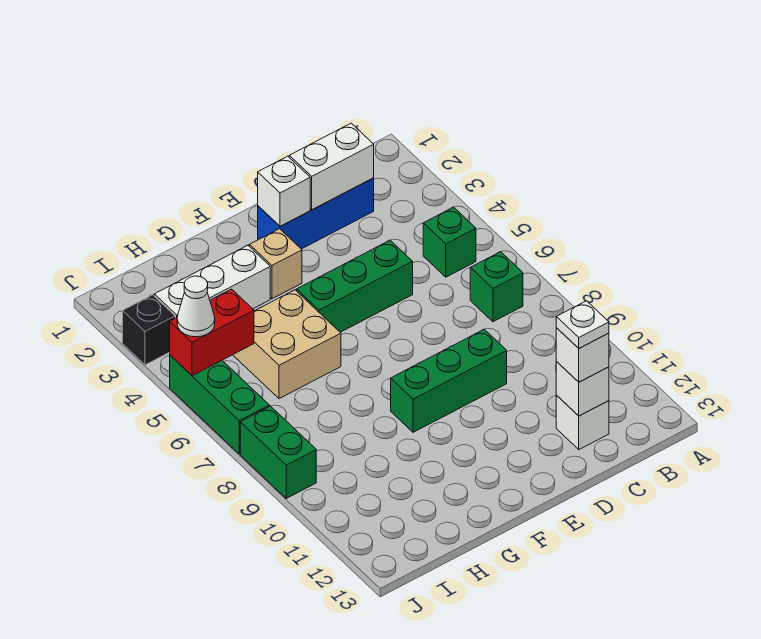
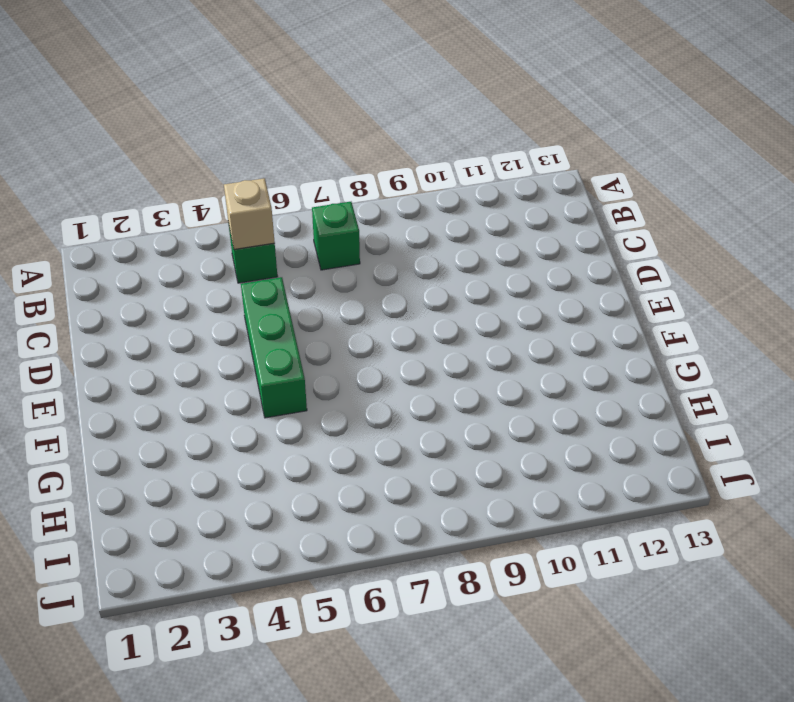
tan 1x1 brick [224,178,275,250] -> tan 1x1 brick moved to [249,229,302,299]
none -> blue 1x3 brick [258,178,374,249]
none -> white 1x1 brick [556,395,609,449]
none -> green 1x3 brick [391,329,507,432]

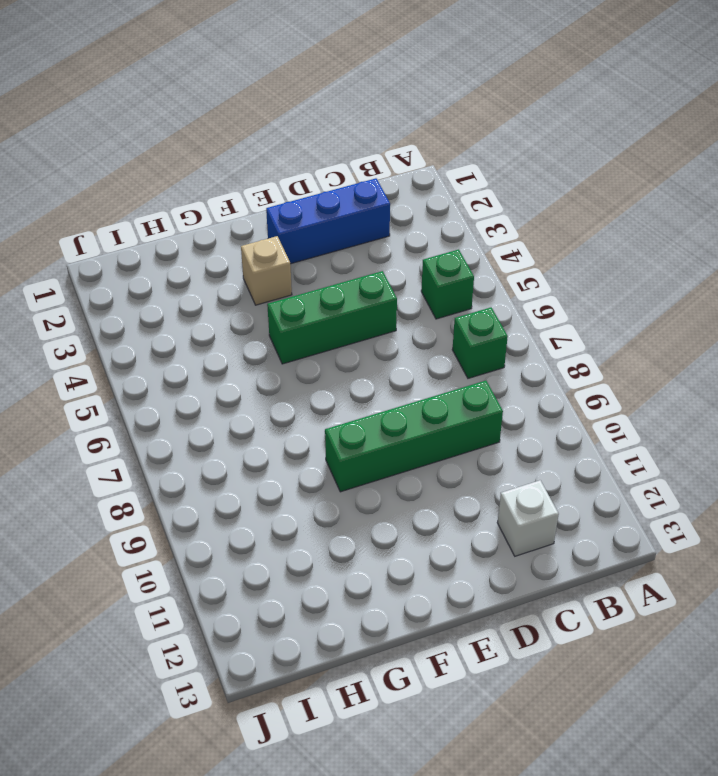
green 1x4 brick [325,381,503,492] -> green 1x3 brick [391,329,507,432]
none -> white 1x3 brick [154,245,270,318]
none -> tan 2x2 brick [233,290,341,399]
none -> black 1x1 brick [123,295,175,365]

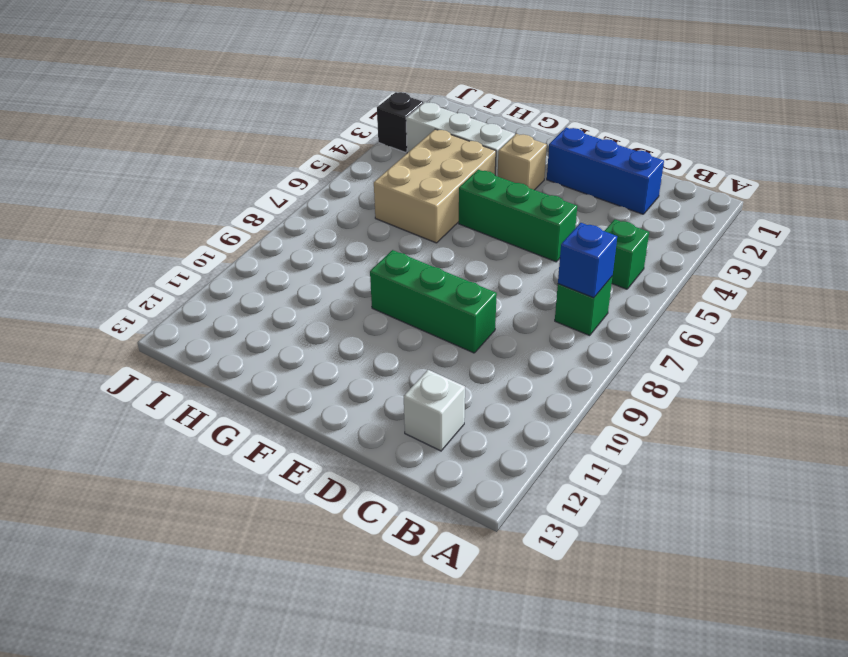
blue 1x1 brick [558,223,617,298] -> none
tan 2x3 brick [374,129,496,243] -> tan 2x2 brick [233,290,341,399]
none -> green 1x3 brick [170,355,269,454]
none -> green 1x2 brick [240,406,316,498]
none -> white 1x2 brick [289,123,374,210]

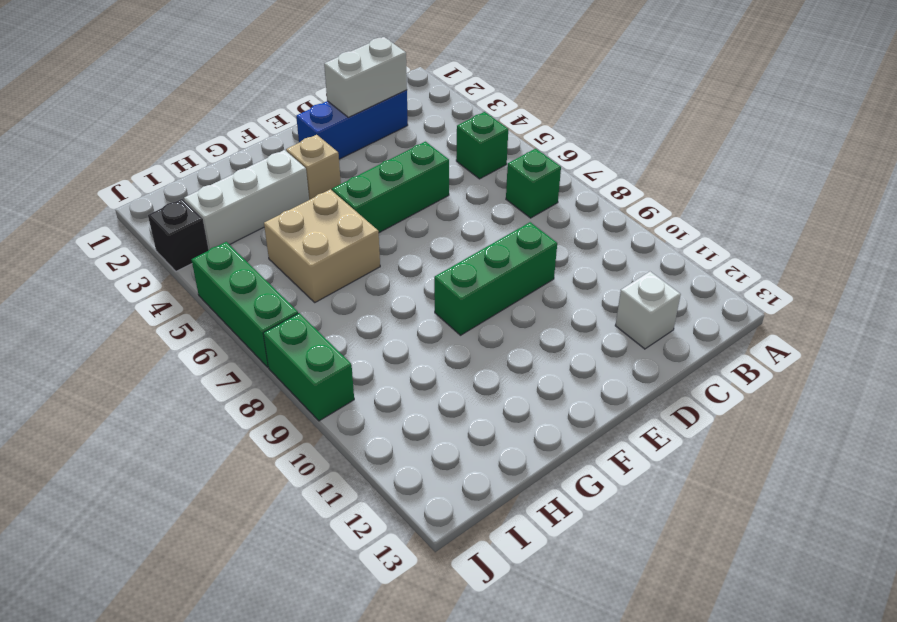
none -> white 1x1 brick [556,362,609,416]
none -> white 1x1 brick [258,156,310,226]
none -> red 1x2 brick [170,289,254,376]

